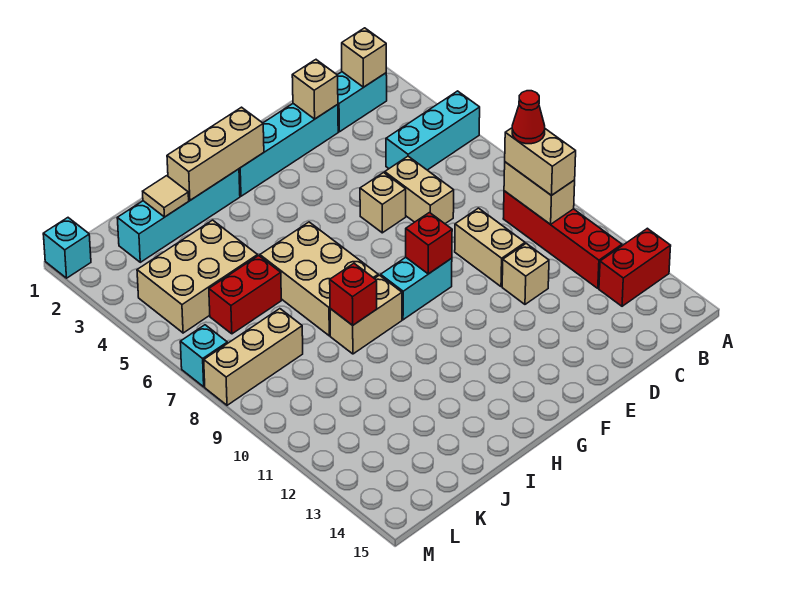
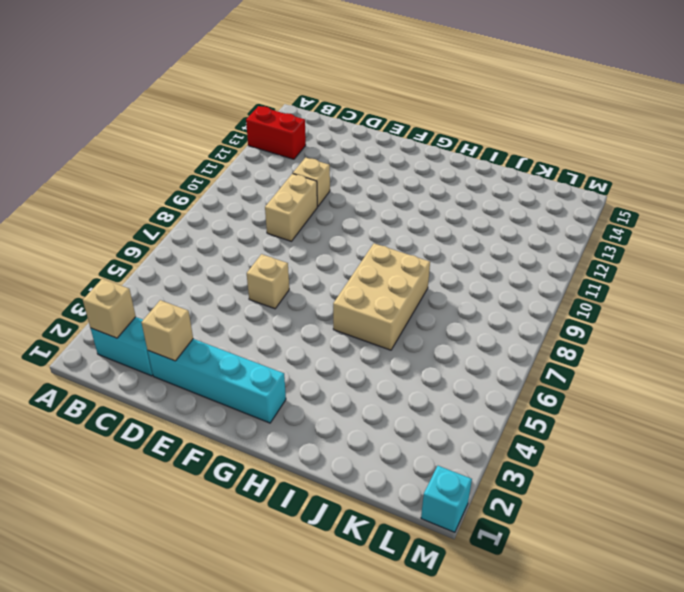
none -> cyan 1x3 brick [386,91,480,170]
none -> red 1x4 brick [503,191,622,288]
none -> tan 1x2 brick [385,156,454,224]

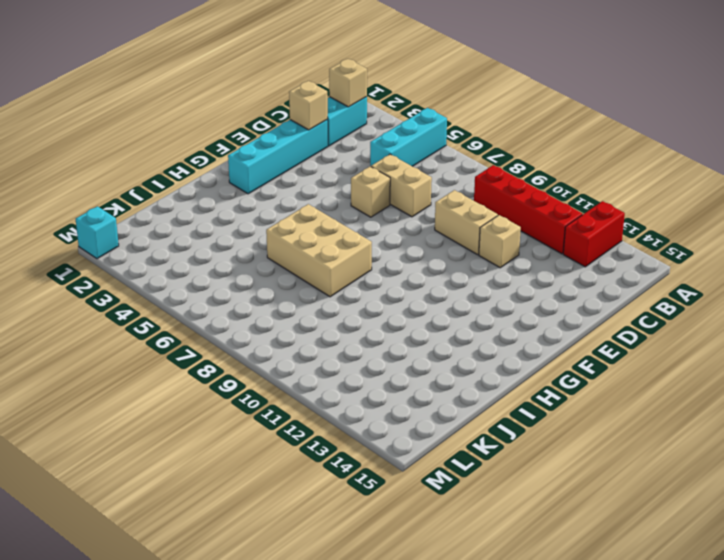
none -> cyan 1x2 brick [381,257,452,320]
none -> cyan 1x4 brick [117,169,240,262]
none -> tan 1x2 brick [330,275,402,354]

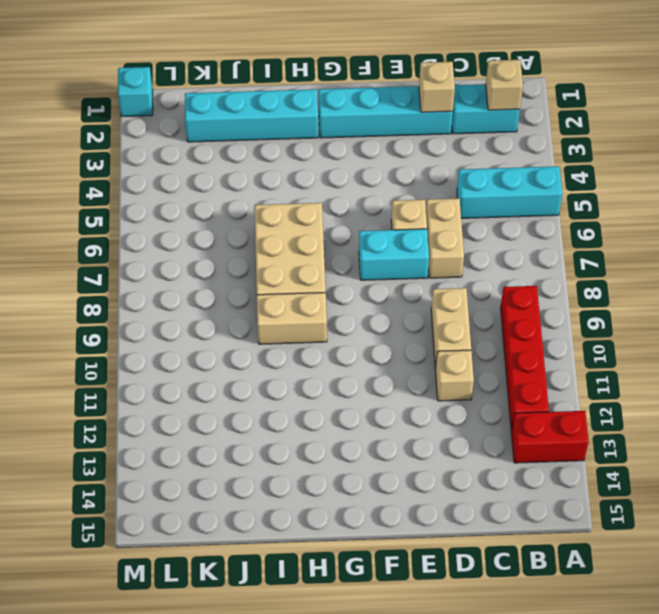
cyan 1x2 brick [359,229,429,280] -> cyan 1x2 brick moved to [381,257,452,320]
none -> tan 2x3 brick [137,220,258,333]
none -> red 1x2 brick [209,256,281,334]
none -> tan 1x3 brick [204,309,303,405]

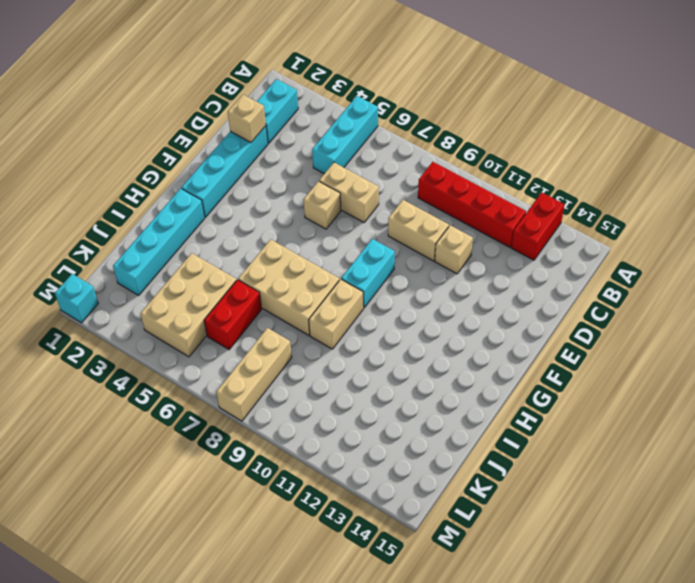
none -> cyan 1x1 brick [180,325,227,387]
none -> tan 1x1 brick [342,28,386,87]
none -> tan 1x2 brick [504,162,575,224]

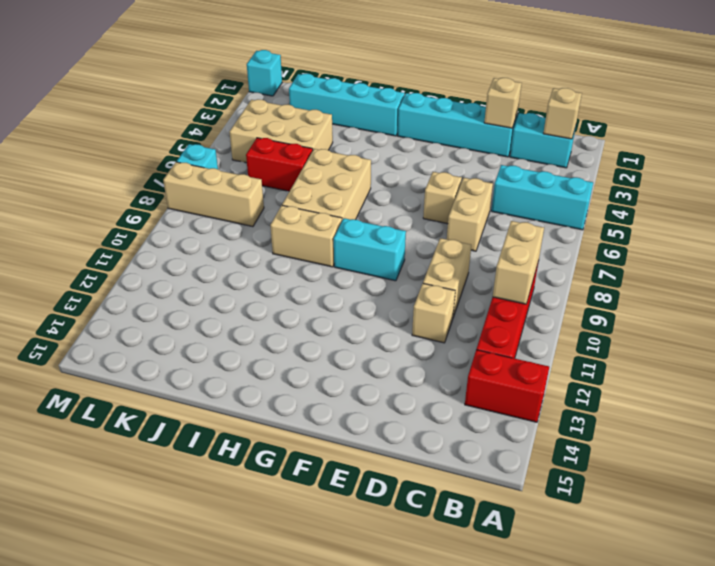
none -> red 1x1 brick [406,213,452,274]
none -> tan 1x3 brick [167,107,264,200]
none -> red 1x1 brick [330,263,377,325]

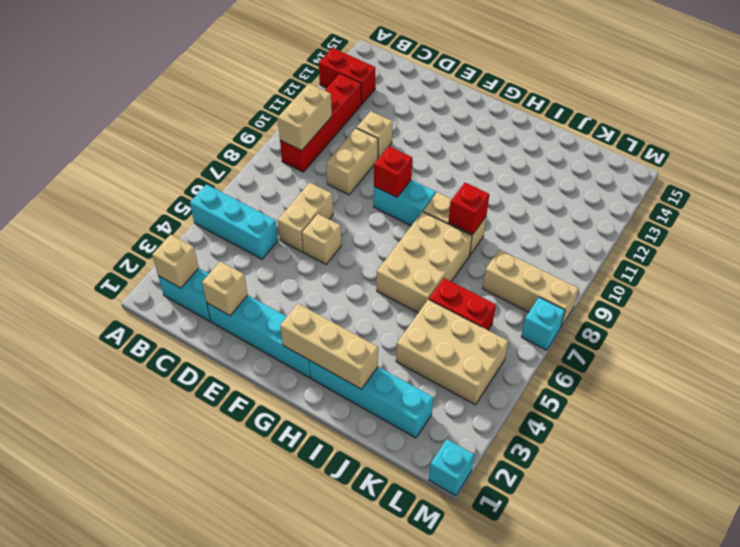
none -> tan 1x1 tile [143,176,189,217]
none -> tan 1x2 brick [505,128,576,196]
none -> red 1x1 cone [512,91,545,144]

